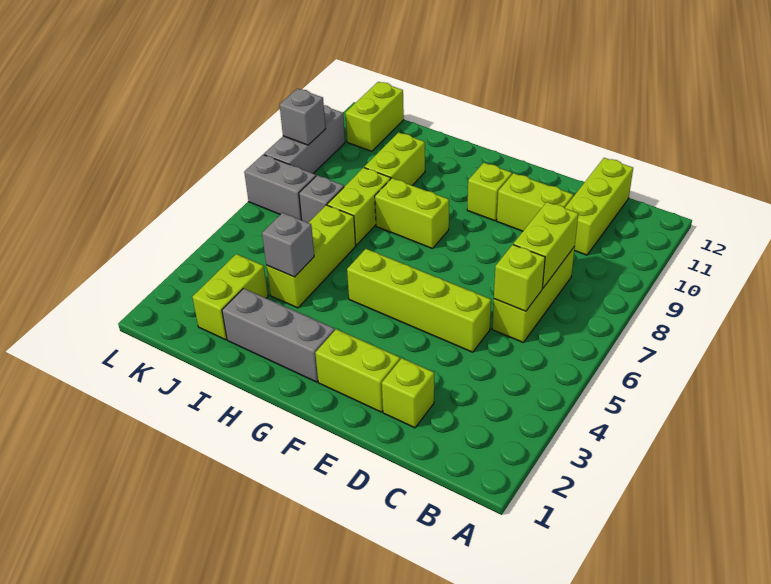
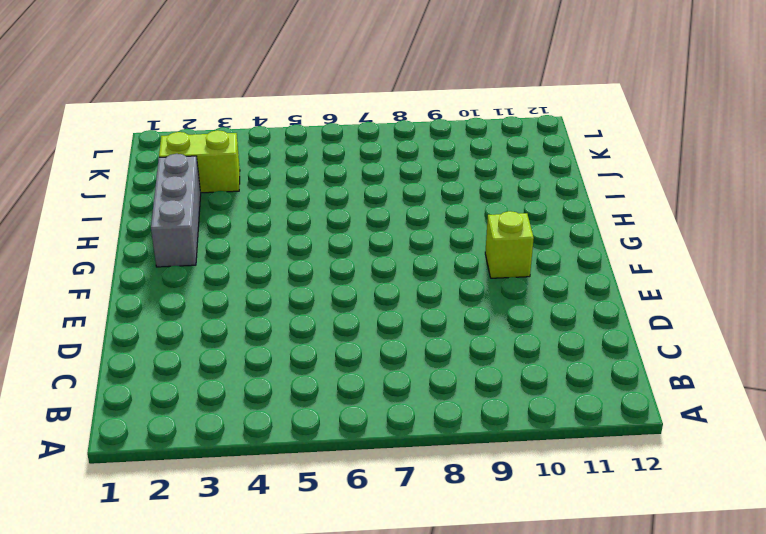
none -> lime 1x3 brick [492,247,575,342]
none -> lime 1x3 brick [565,158,633,255]
none -> lime 1x1 brick [382,358,434,428]

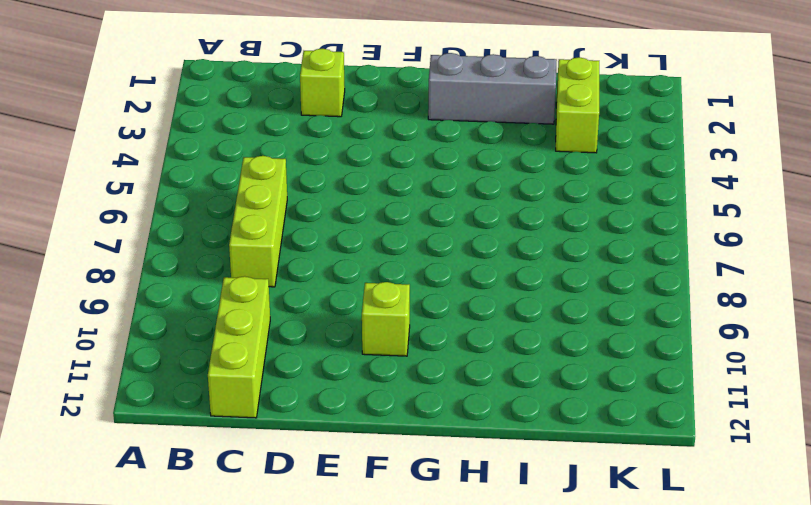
none -> lime 1x4 brick [347,249,491,352]
none -> lime 1x2 brick [497,173,573,231]
none -> lime 1x2 brick [315,329,400,412]

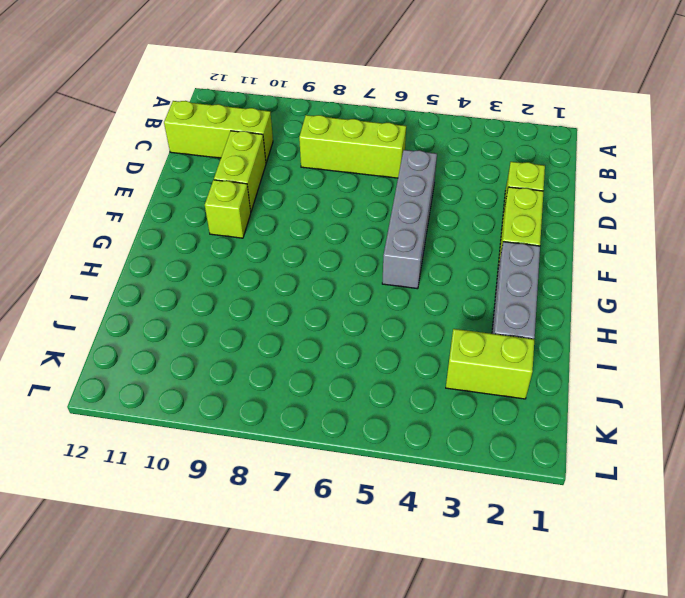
grey 1x4 brick [382,150,437,289] -> lime 1x4 brick [347,249,491,352]
none -> lime 1x2 brick [375,178,449,249]
none -> lime 1x3 brick [266,205,356,308]
none -> lime 1x2 brick [327,168,391,245]

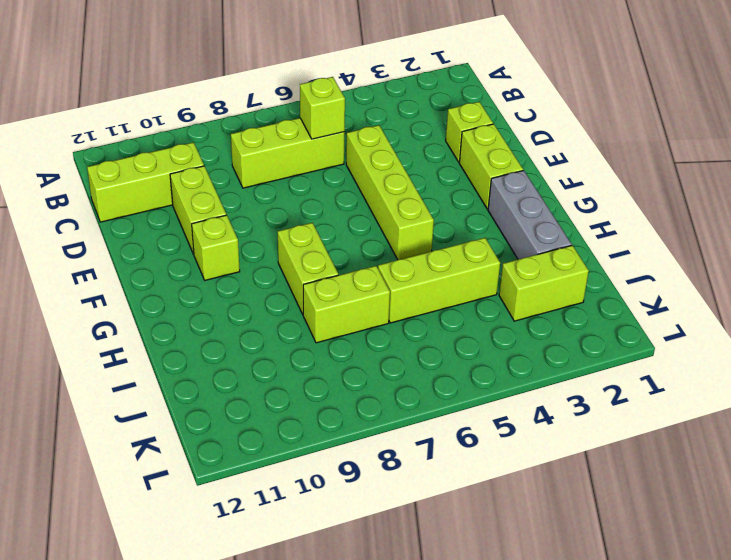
none -> lime 1x2 brick [364,132,425,185]
none -> grey 1x1 brick [299,175,344,223]
none -> grey 1x2 brick [244,155,316,220]

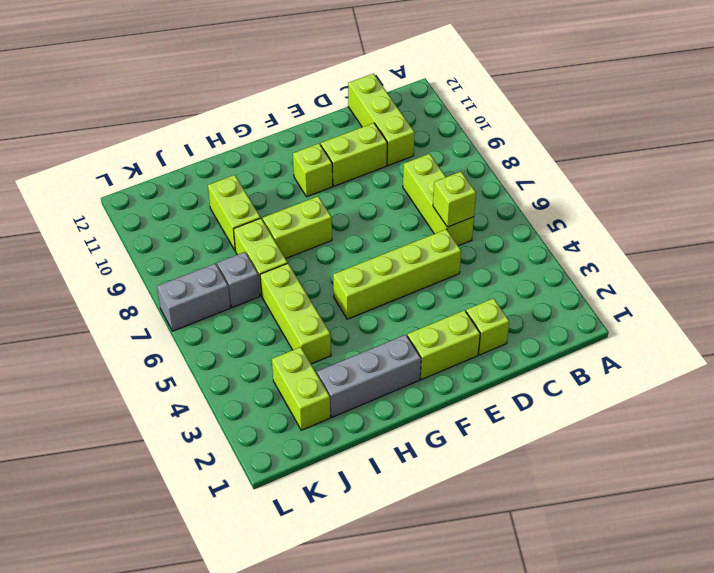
none -> lime 1x2 brick [345,82,404,151]
none -> grey 1x3 brick [264,105,345,173]
none -> lime 1x2 brick [513,202,578,288]

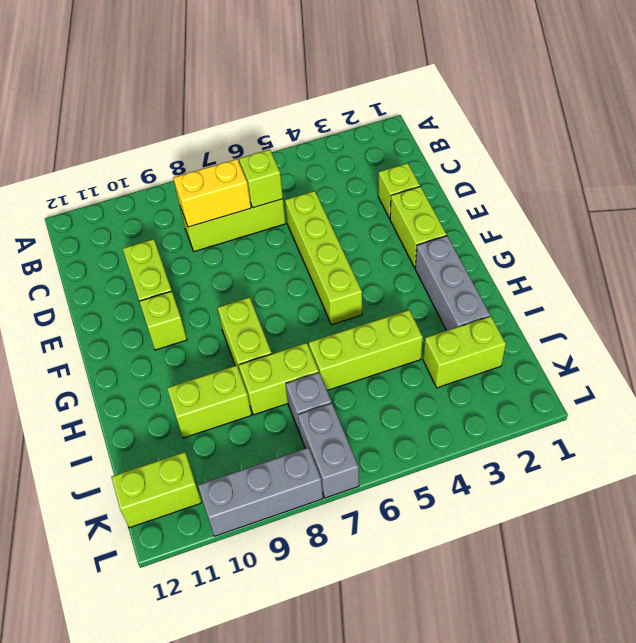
yellow 1x2 brick [173,159,251,227] -> lime 1x2 brick [513,202,578,288]
none -> lime 1x3 brick [565,158,633,255]
none -> grey 1x1 brick [262,213,314,277]
none -> grey 1x1 brick [280,89,325,145]

